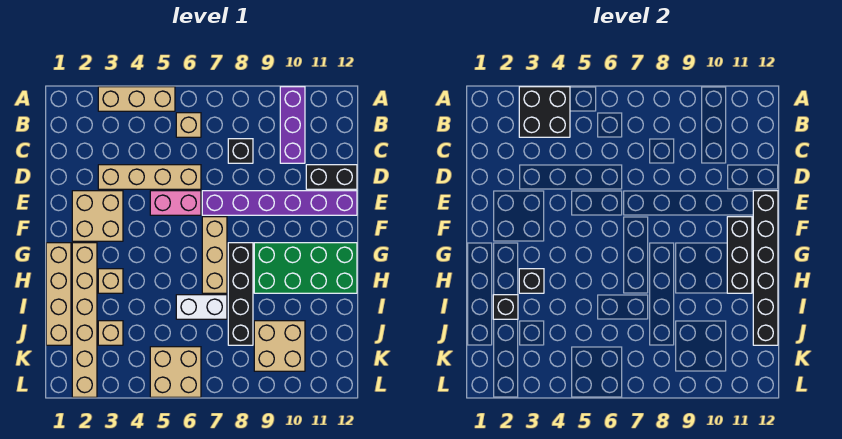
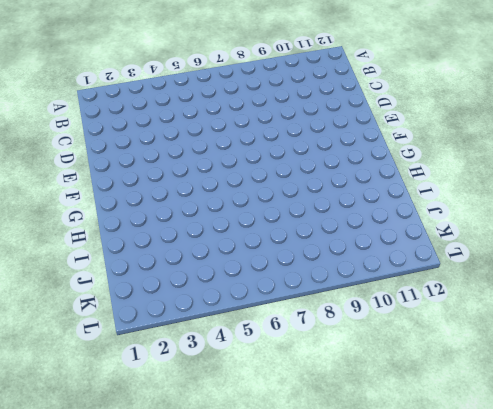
none -> tan 1x3 brick [98,87,175,111]
none -> purple 1x3 brick [280,87,305,163]
none -> tan 1x1 brick [176,113,201,137]

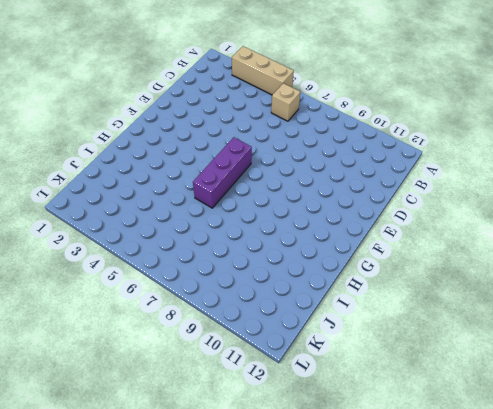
purple 1x3 brick [193,137,252,208] -> purple 1x3 brick moved to [280,87,305,163]
none -> black 1x1 brick [228,139,253,163]
none -> tan 1x4 brick [98,165,201,189]
none -> black 1x2 brick [306,165,357,189]

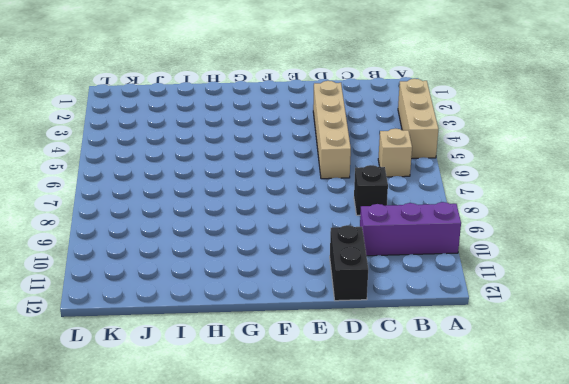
none -> tan 2x2 brick [72,191,123,241]
none -> pink 1x2 brick [150,191,201,215]
none -> purple 1x6 brick [202,191,357,215]

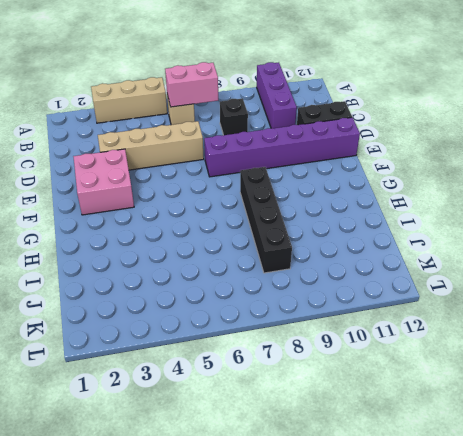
pink 1x2 brick [165,62,218,107] -> pink 1x2 brick moved to [150,191,201,215]
pink 2x2 brick [73,149,134,215] -> tan 2x2 brick [72,191,123,241]
none -> tan 1x3 brick [202,217,227,293]
none -> tan 1x4 brick [46,243,71,345]
none -> tan 1x6 brick [72,243,97,397]

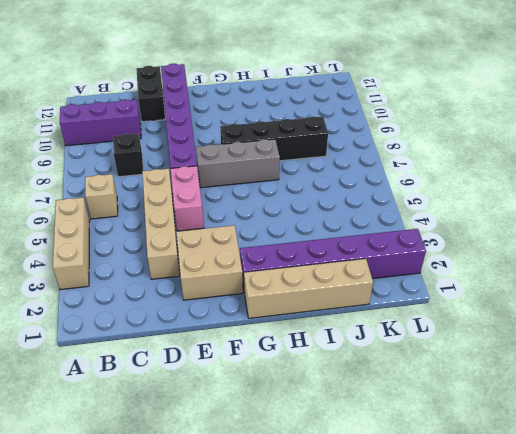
grey 1x3 brick [196,139,280,188] -> tan 1x3 brick [202,217,227,293]
purple 1x6 brick [240,229,426,288] -> tan 1x6 brick [72,243,97,397]
none -> green 2x4 brick [254,243,357,293]
none -> tan 1x1 brick [98,269,123,293]
none -> white 1x2 brick [176,295,227,319]

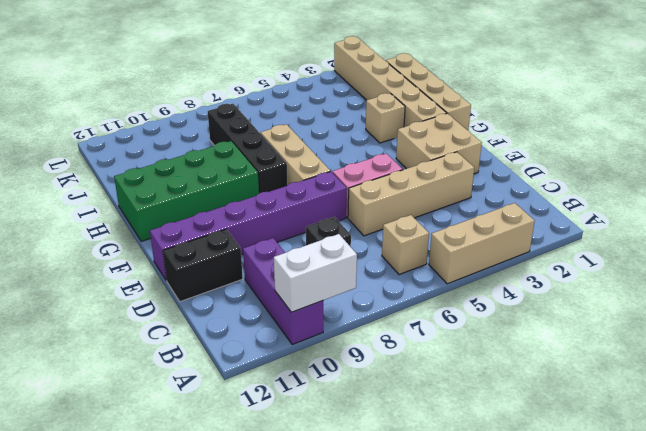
white 1x2 brick [274,234,357,312] -> white 1x2 brick moved to [176,295,227,319]
none -> tan 1x1 brick [98,321,123,345]
none -> tan 2x2 brick [254,321,305,371]
none -> tan 2x2 brick [150,347,201,397]

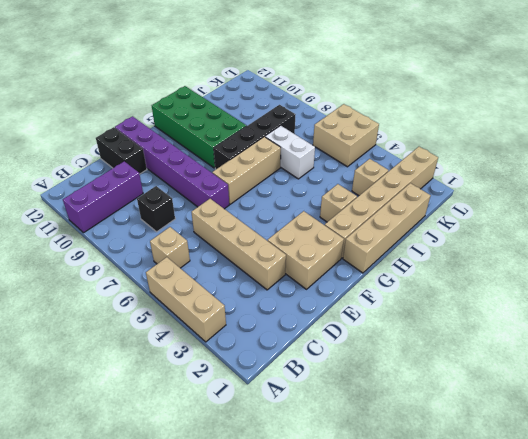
none -> pink 1x2 brick [150,191,201,215]
none -> tan 2x2 brick [254,321,305,371]
none -> black 2x2 brick [519,87,570,137]

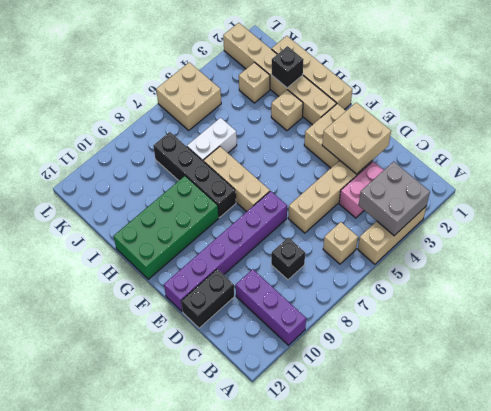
grey 2x2 brick [359,162,430,236] -> black 2x2 brick [519,87,570,137]
pink 1x2 brick [339,161,384,218] -> pink 1x2 brick moved to [150,191,201,215]
tan 2x2 brick [322,102,391,174] -> tan 2x2 brick moved to [254,321,305,371]
none -> black 1x6 brick [753,191,778,345]
none -> black 1x3 brick [727,217,752,293]
none -> black 1x1 brick [519,269,544,293]

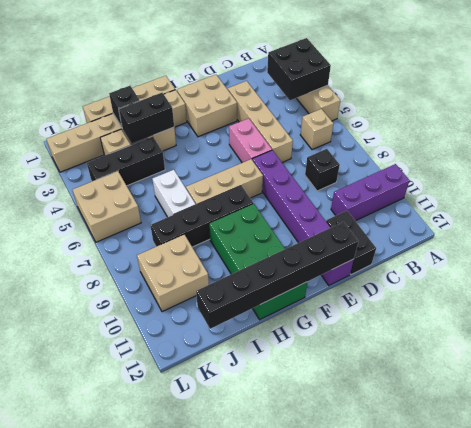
black 1x2 brick [119,93,174,144] -> black 1x1 brick [519,269,544,293]
black 1x3 brick [87,137,165,186] -> black 1x3 brick moved to [727,217,752,293]

